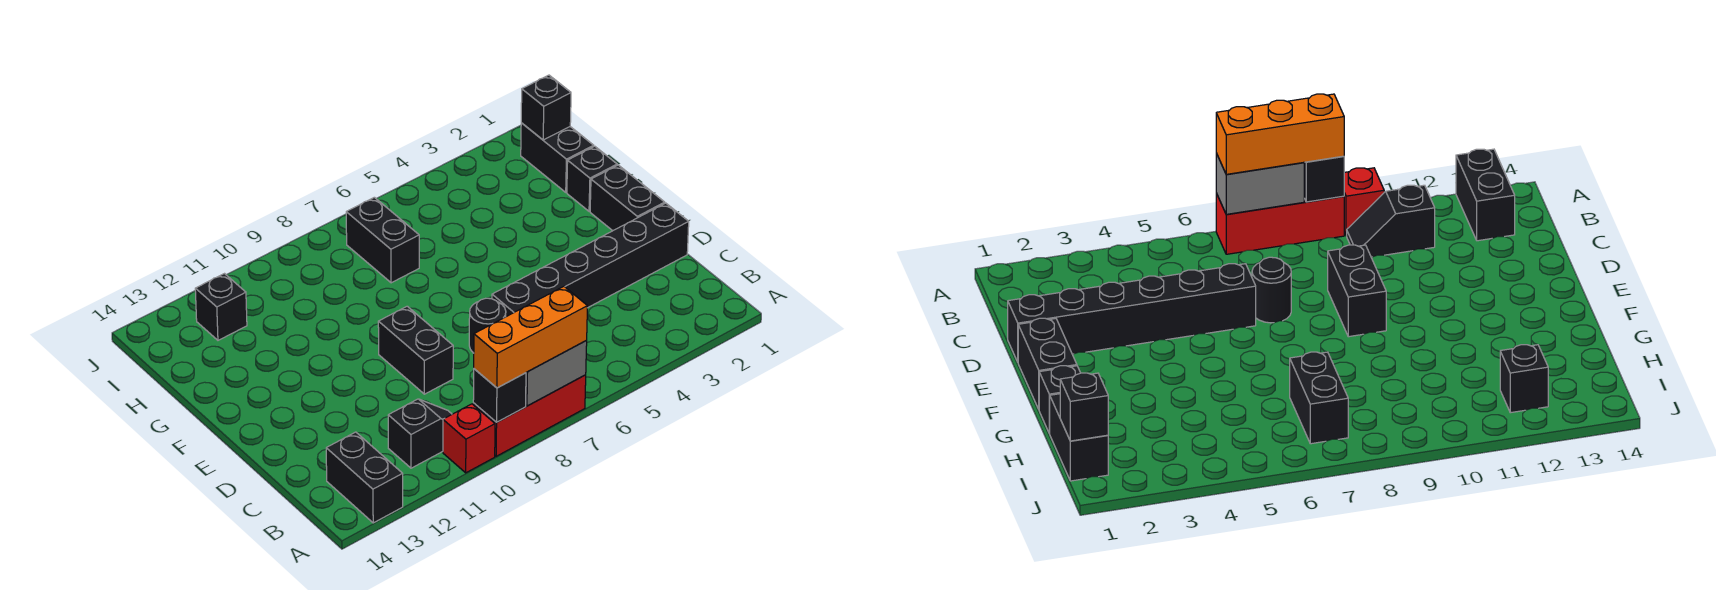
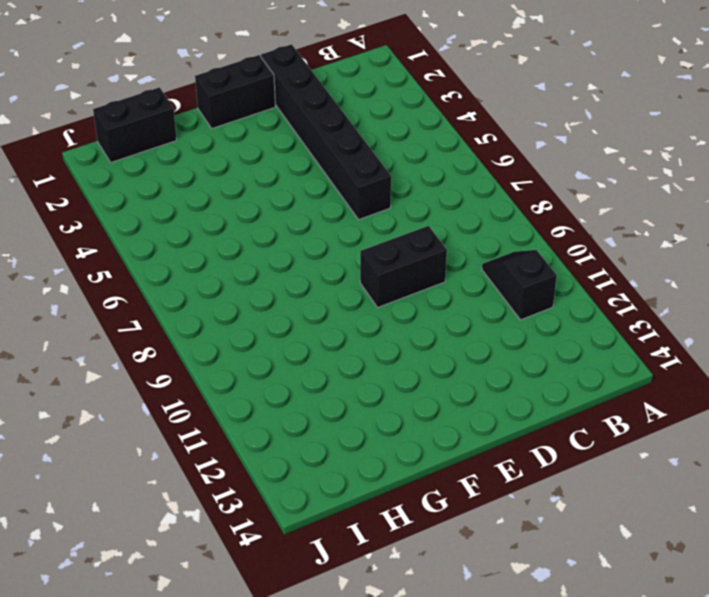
none -> red 1x3 brick [473,375,586,456]
none -> red 1x1 brick [443,404,495,473]
none -> black 1x2 brick [326,432,403,523]

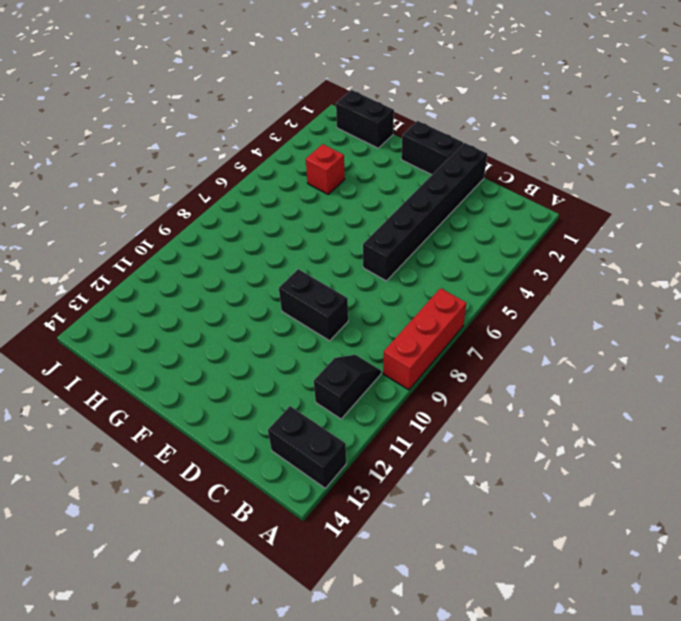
red 1x1 brick [306,144,345,194] -> red 1x1 brick moved to [443,404,495,473]
none -> black 1x1 round brick [469,298,506,353]
none -> black 1x1 brick [567,146,617,211]
none -> black 1x2 brick [346,197,419,283]

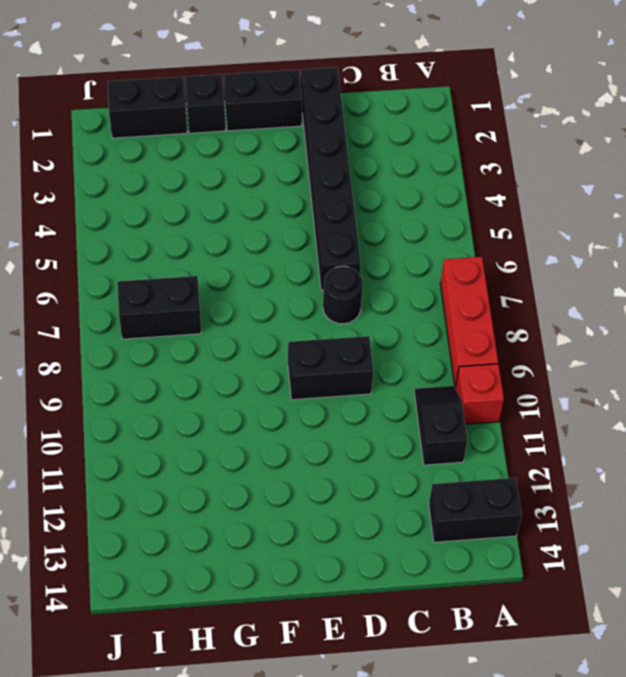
none -> black 1x1 brick [195,274,247,340]
none -> grey 1x2 brick [526,341,587,406]
none -> black 1x1 brick [473,369,526,422]

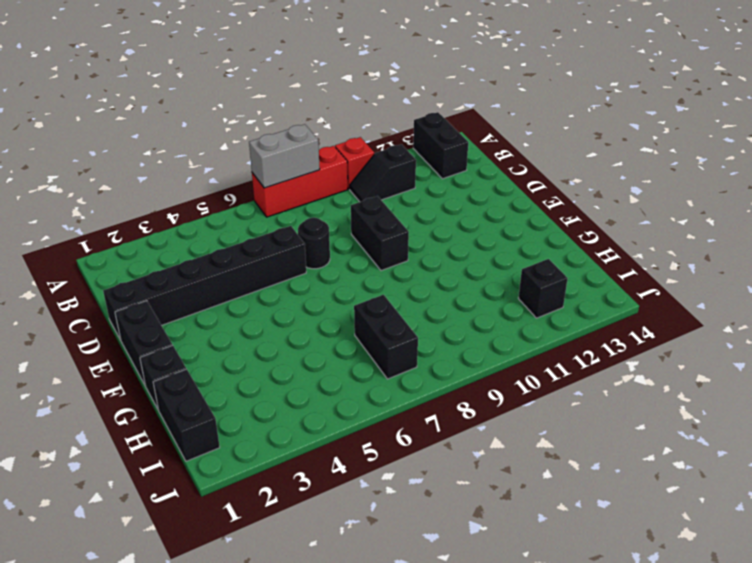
none -> black 1x1 brick [473,369,526,422]
none -> black 1x1 brick [521,75,571,140]
none -> orange 1x3 brick [474,287,587,388]

